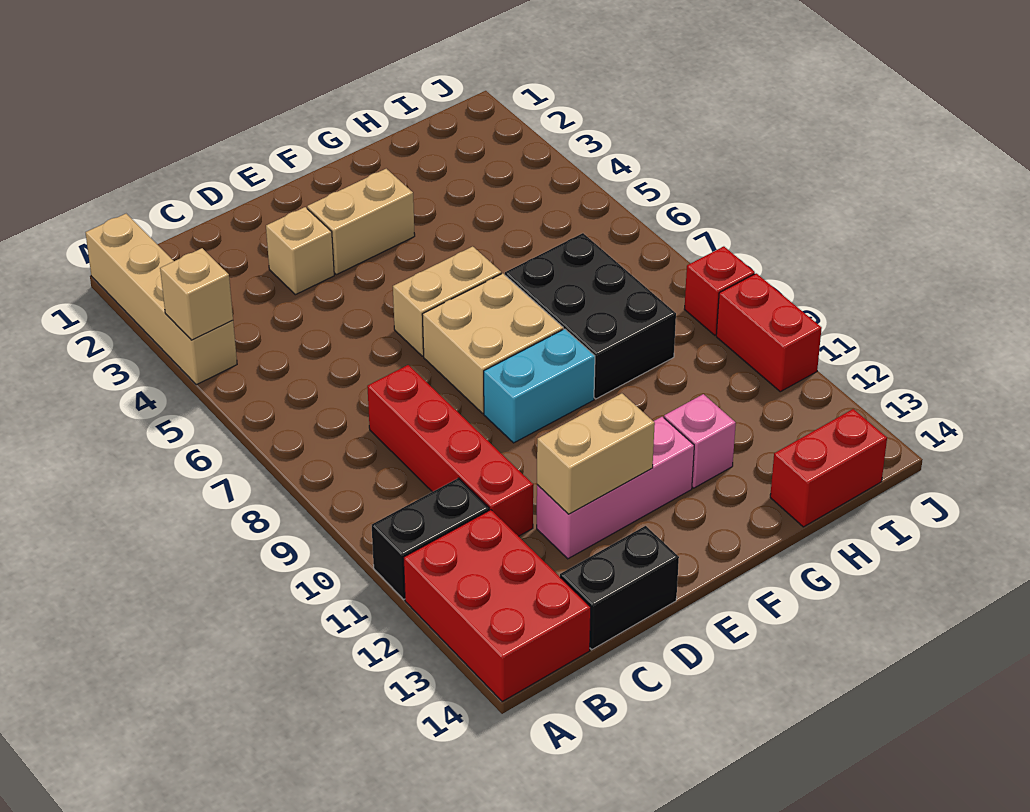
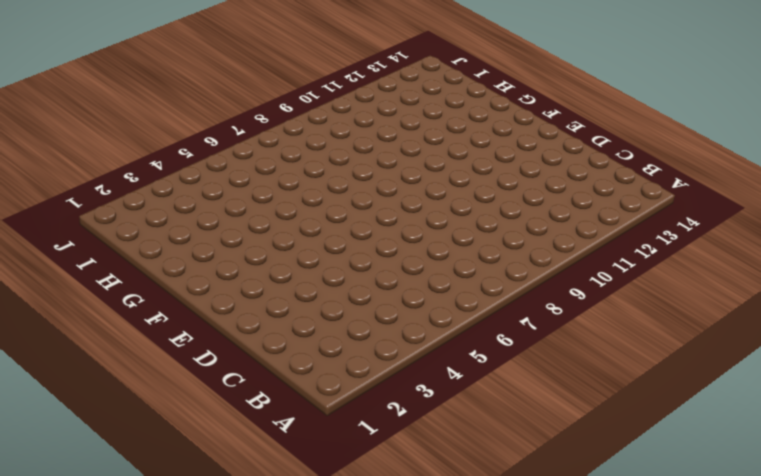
none -> tan 1x4 brick [86,214,237,385]
none -> black 1x2 brick [372,478,489,599]
none -> red 2x3 brick [404,510,591,701]

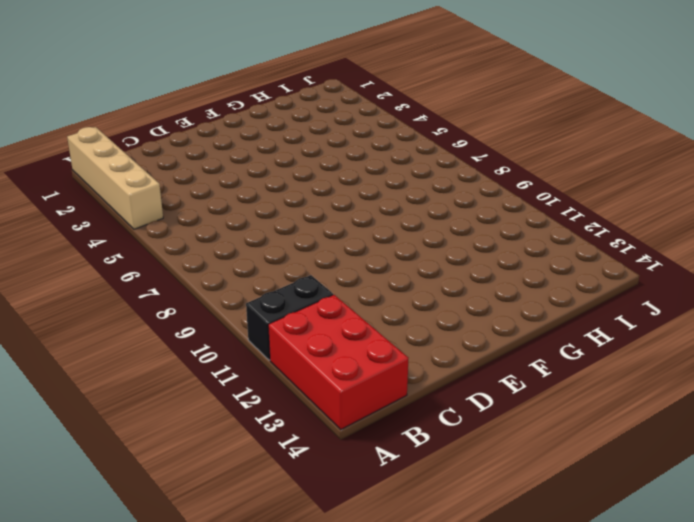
none -> red 1x4 brick [367,365,533,536]
none -> black 1x2 brick [560,526,679,650]
none -> tan 1x1 brick [266,207,334,295]

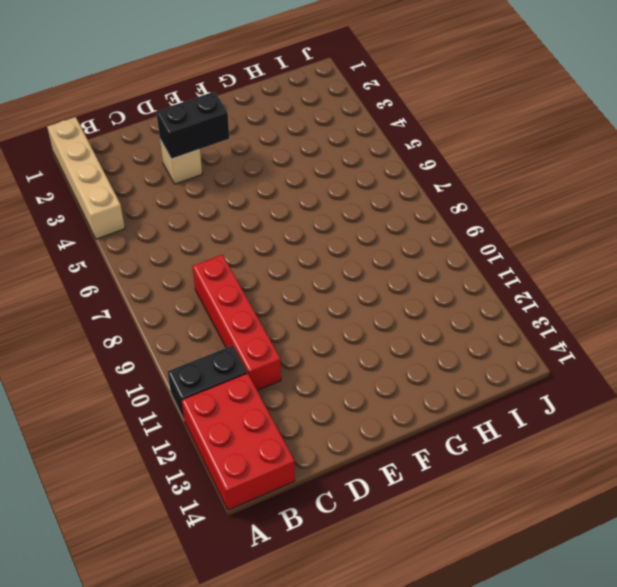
black 1x2 brick [156,92,229,159] -> black 1x2 brick moved to [560,526,679,650]
none -> pink 1x3 brick [537,417,694,559]
none -> tan 1x2 brick [307,169,415,275]
none -> tan 1x2 brick [393,246,501,356]

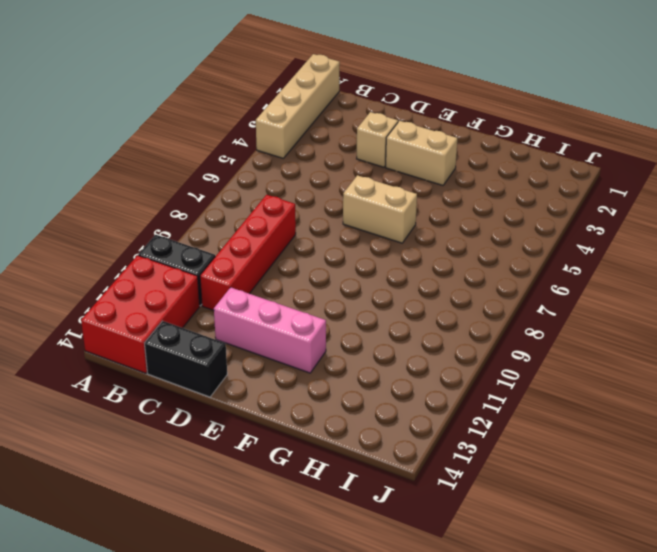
none -> tan 2x2 brick [422,273,563,413]
none -> cyan 1x2 brick [484,329,595,443]
none -> black 2x3 brick [505,233,676,399]

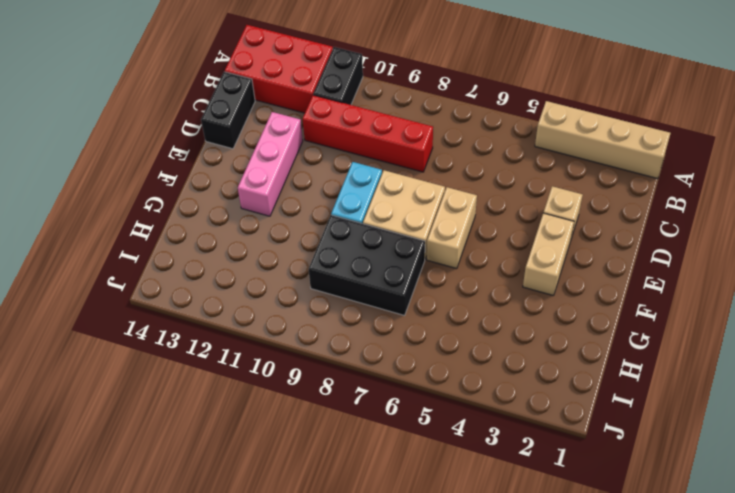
none -> pink 1x1 brick [664,394,736,488]
none -> red 1x2 brick [770,409,887,527]
none -> red 1x1 brick [684,246,755,335]

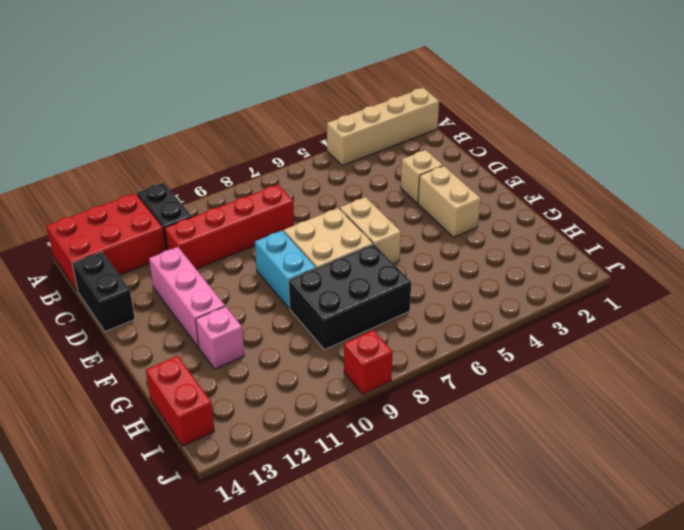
none -> red 1x2 brick [716,273,822,392]
none -> tan 1x1 brick [160,248,233,340]
none -> tan 1x2 brick [537,393,655,514]

